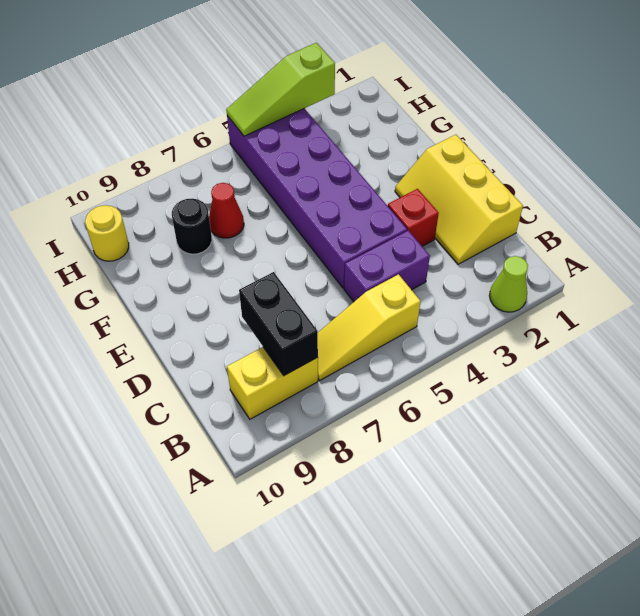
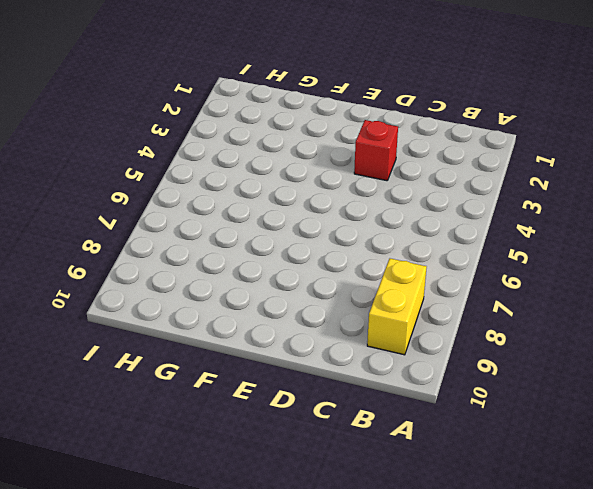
none -> lime 1x1 cone [489,256,528,312]
none -> yellow 1x3 slope [318,274,421,380]
none -> yellow 2x3 slope [395,135,523,264]

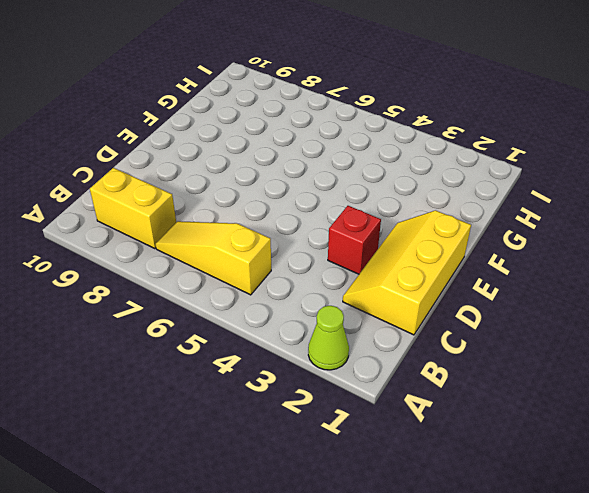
none -> purple 1x2 brick [344,230,430,302]
none -> purple 2x6 brick [227,108,407,288]
none -> red 1x1 cone [209,183,244,238]

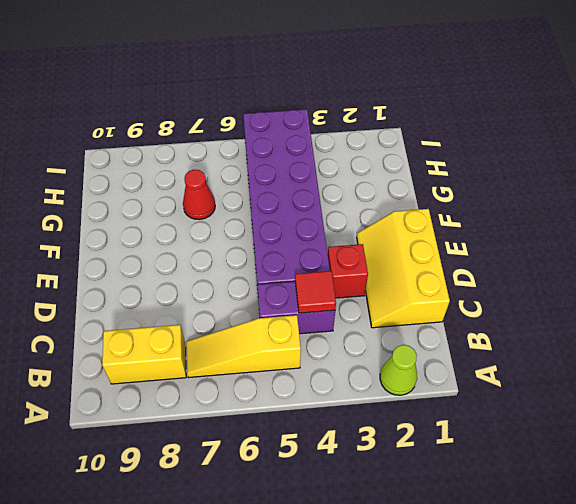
red 1x1 tile [295,271,336,313] -> none
none -> black 1x1 round brick [172,199,212,254]
none -> yellow 1x1 round brick [85,205,129,261]
none -> black 1x2 brick [239,272,318,376]

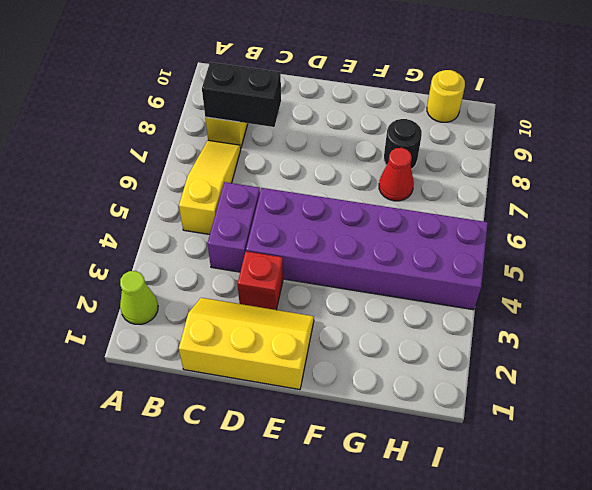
none -> lime 1x3 slope [226,43,335,136]

